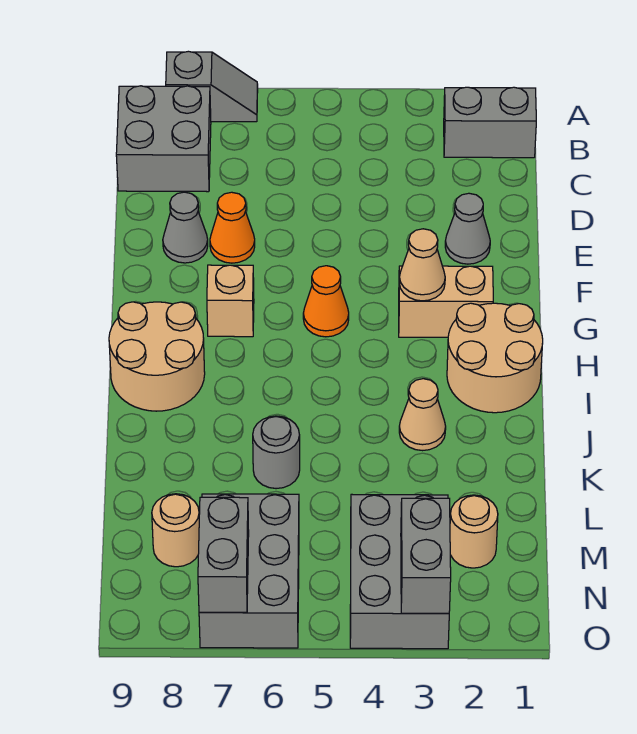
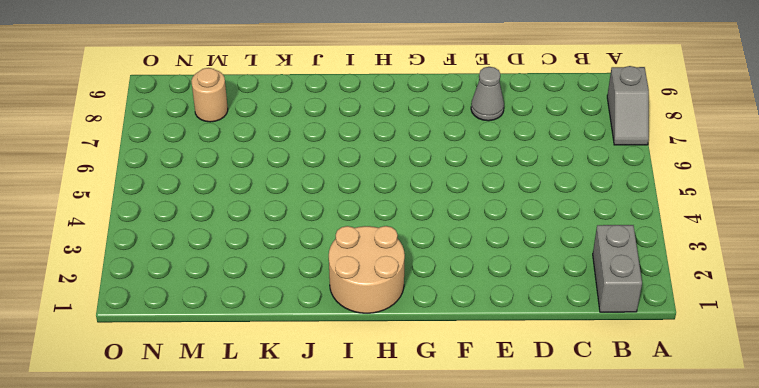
none -> grey 2x2 brick [116,86,211,192]
none -> grey 1x1 cone [445,193,490,264]
none -> orange 1x1 cone [210,192,255,263]

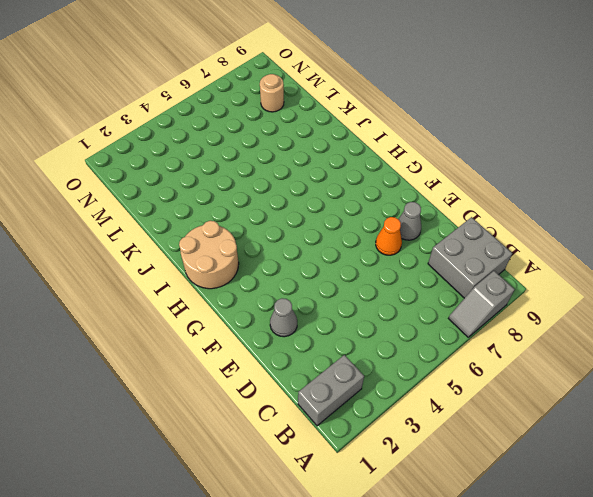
none -> tan 1x2 brick [399,266,493,337]
none -> orange 1x1 cone [303,266,349,337]
none -> tan 1x1 brick [207,265,254,337]

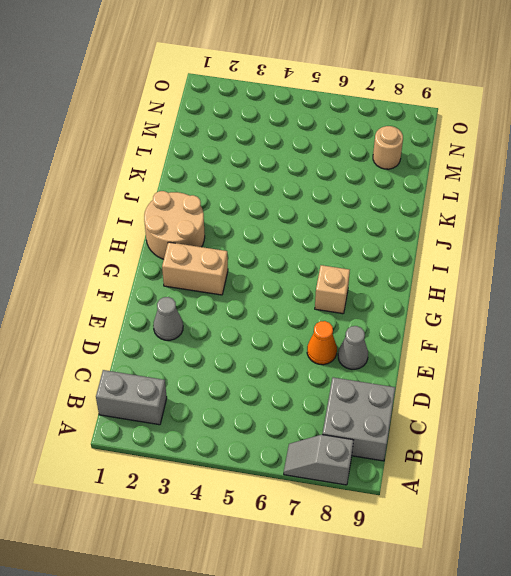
none -> orange 1x1 cone [303,266,349,337]
none -> tan 2x2 round brick [109,302,205,411]
none -> tan 1x1 cone [399,379,446,451]

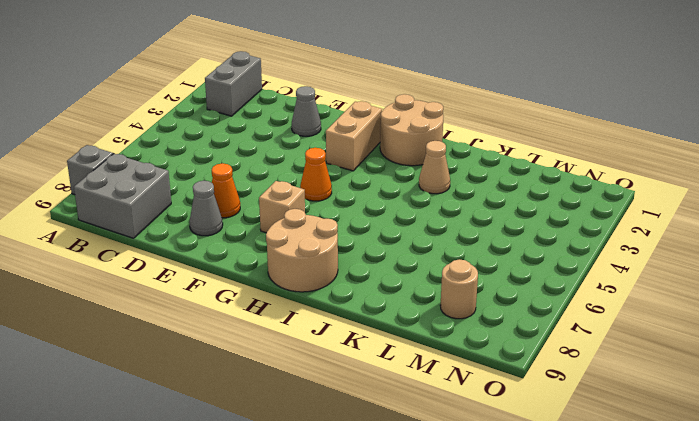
none -> grey 1x1 round brick [253,416,300,489]
none -> tan 1x1 round brick [450,495,498,568]
none -> grey 2x3 brick [350,494,449,649]

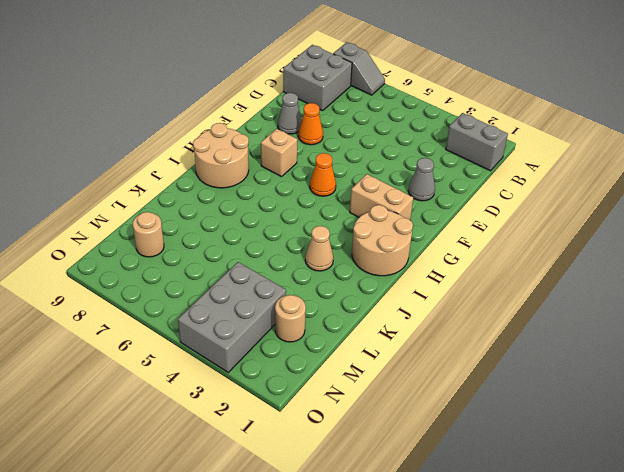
none -> grey 1x1 round brick [253,416,300,489]
none -> grey 2x3 brick [199,494,299,648]
none -> tan 1x1 cone [399,229,445,301]

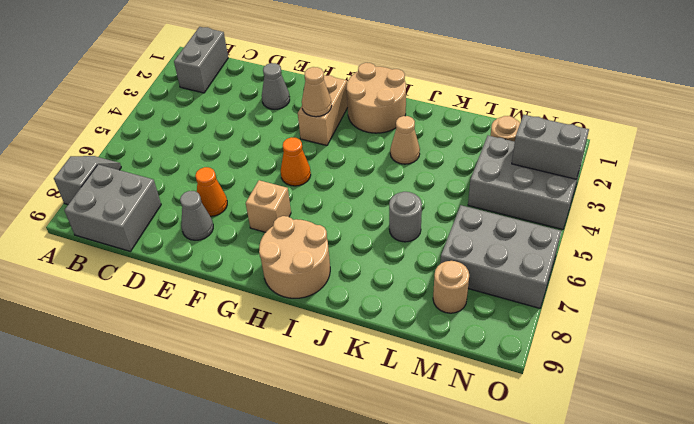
none -> grey 1x2 brick [198,497,249,612]

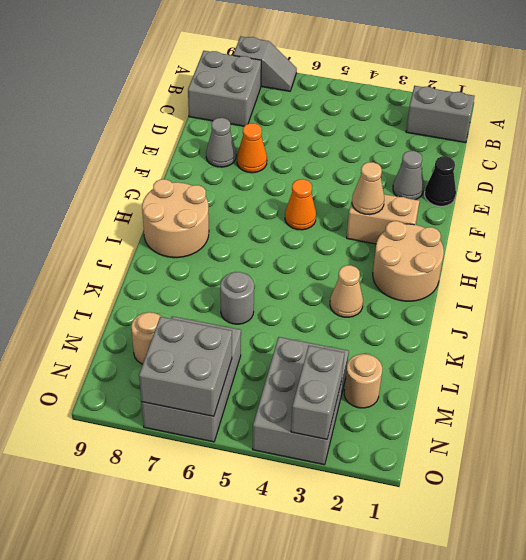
black 1x1 cone [425,156,456,206] -> none
grey 2x2 brick [139,317,232,416] -> grey 1x2 brick [198,497,249,612]
none -> tan 1x1 brick [207,265,254,337]

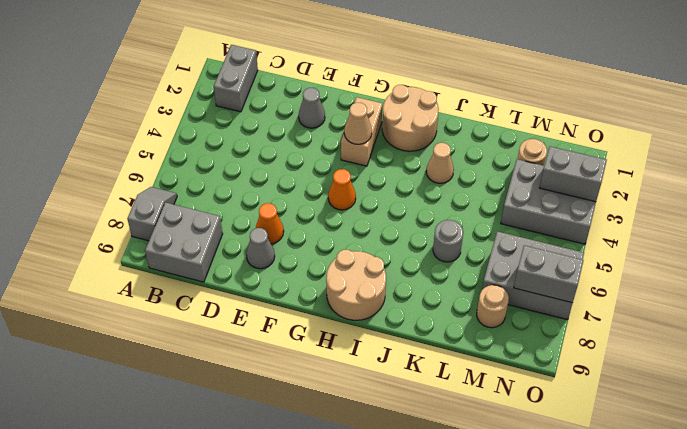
none -> tan 1x1 brick [207,265,254,337]

